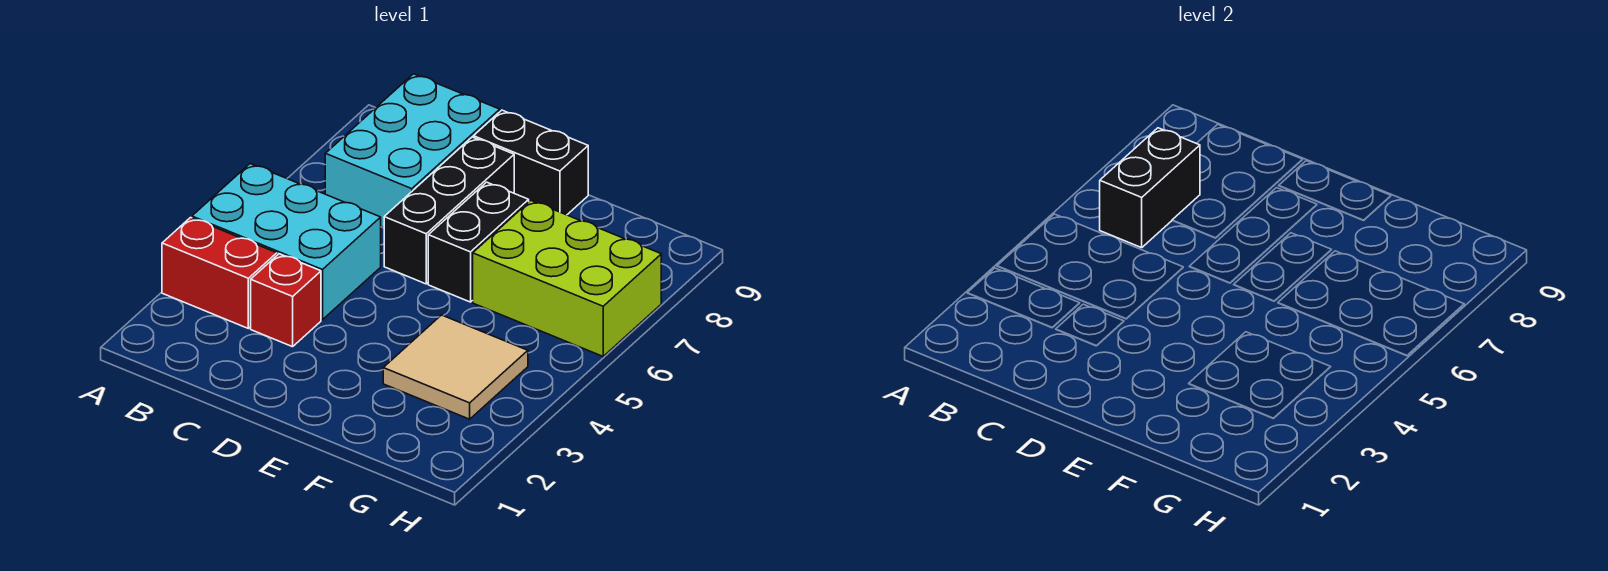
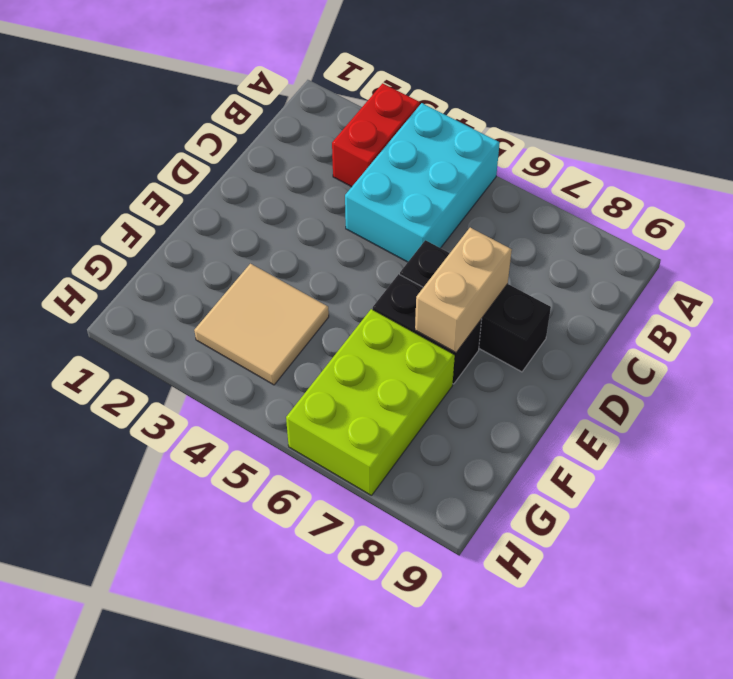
tan 1x2 brick [415,228,512,353] -> none
none -> cyan 2x3 brick [325,74,500,227]
none -> red 1x1 brick [251,254,321,347]

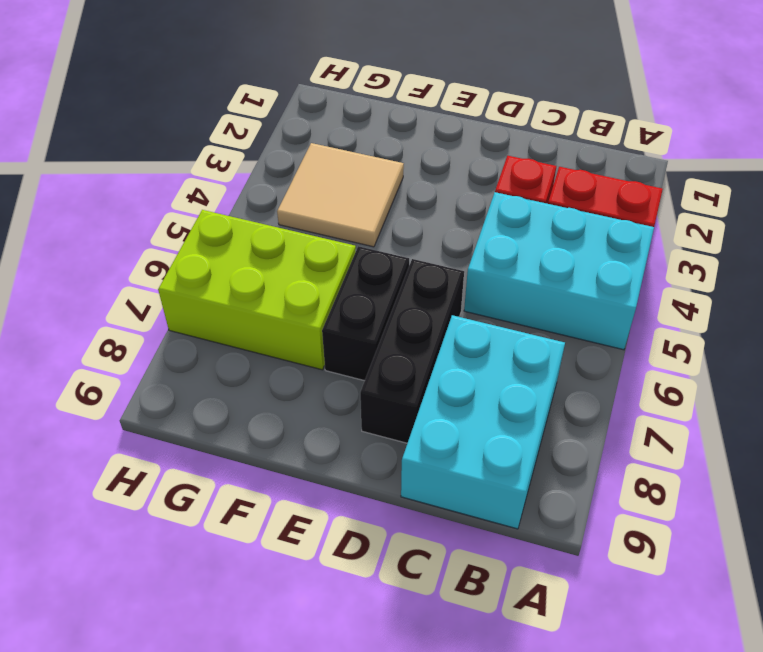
none -> black 1x2 brick [474,110,588,215]
none -> black 1x2 brick [1100,128,1200,248]

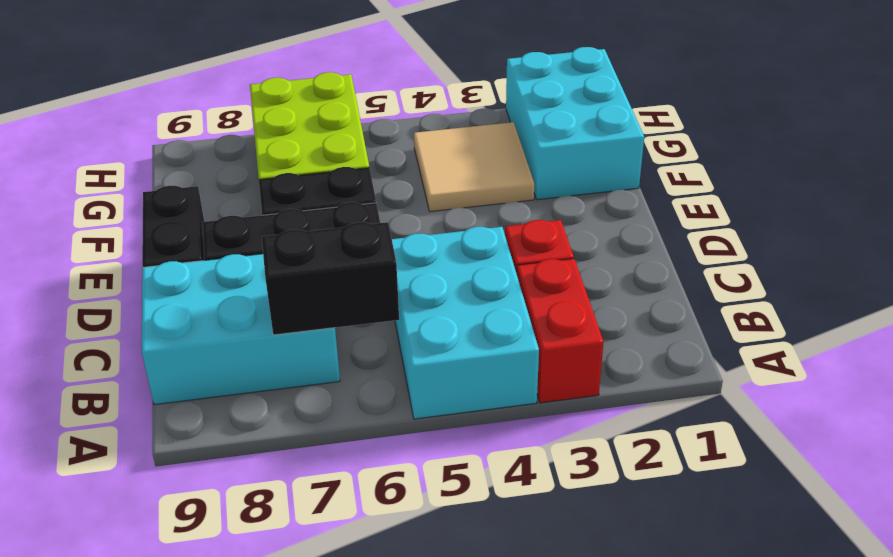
cyan 2x3 brick [506,47,644,200] -> none

